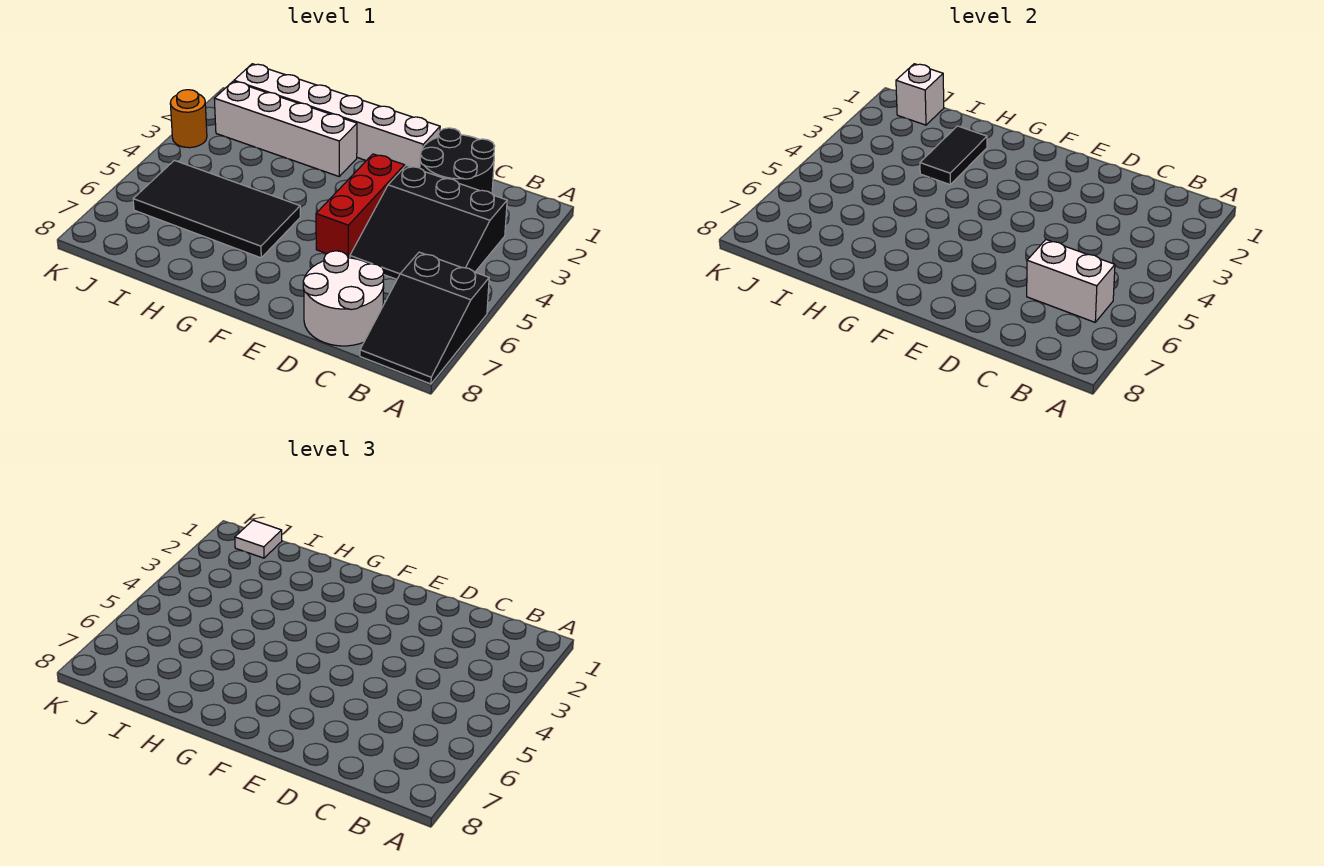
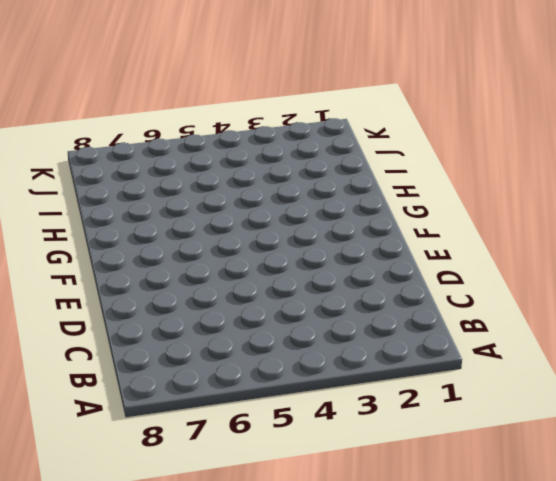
none -> black 2x3 slope [360,252,489,384]
none -> black 3x3 slope [350,165,507,279]
none -> black 2x2 round brick [420,128,494,193]

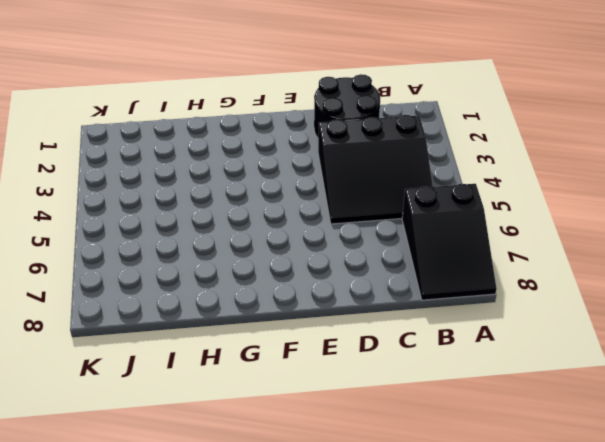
none -> white 2x2 round brick [303,251,384,346]
none -> white 1x6 brick [234,64,440,168]
none -> red 1x3 brick [316,154,405,258]

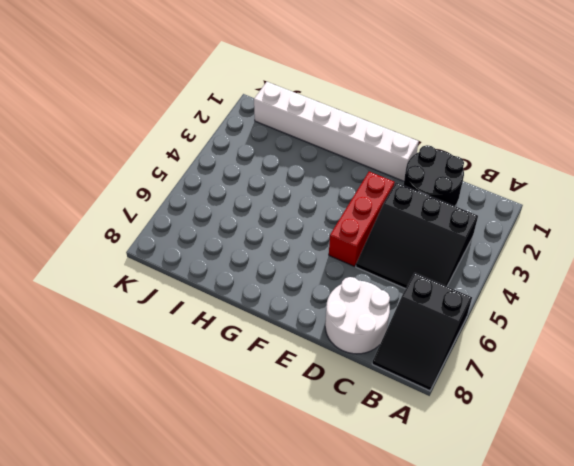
none -> white 1x4 brick [214,81,357,176]
none -> black 2x4 tile [133,160,300,258]
none -> orange 1x1 round brick [170,90,207,148]

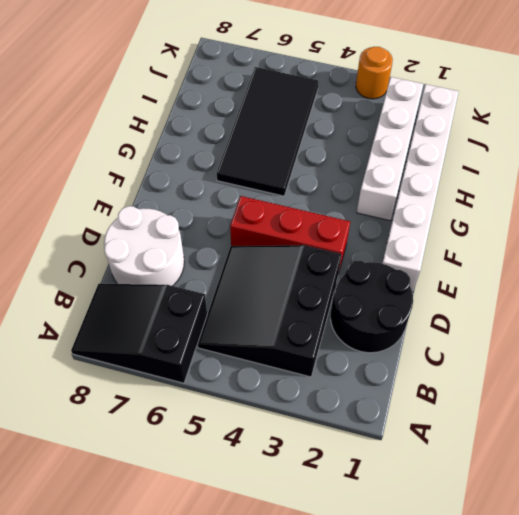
none -> white 1x2 brick [1027,240,1115,322]
none -> black 1x2 tile [920,126,987,185]
none -> white 1x1 brick [896,64,944,125]

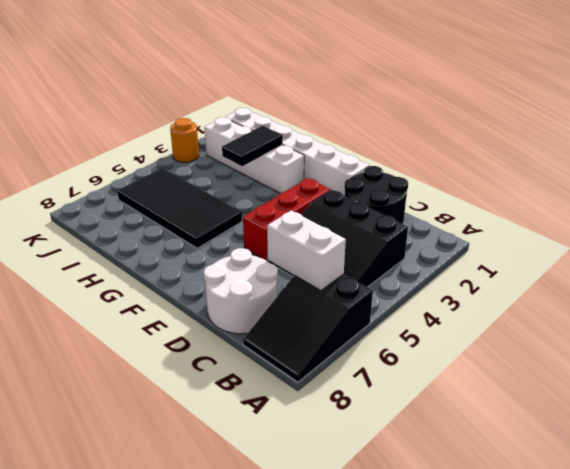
none -> white 1x1 brick [896,64,944,125]
none -> white 1x1 tile [235,520,282,558]

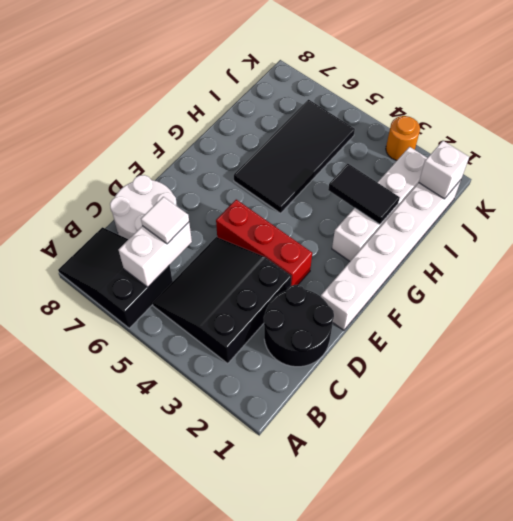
white 1x1 tile [141,197,189,244] -> white 1x1 tile moved to [235,520,282,558]

